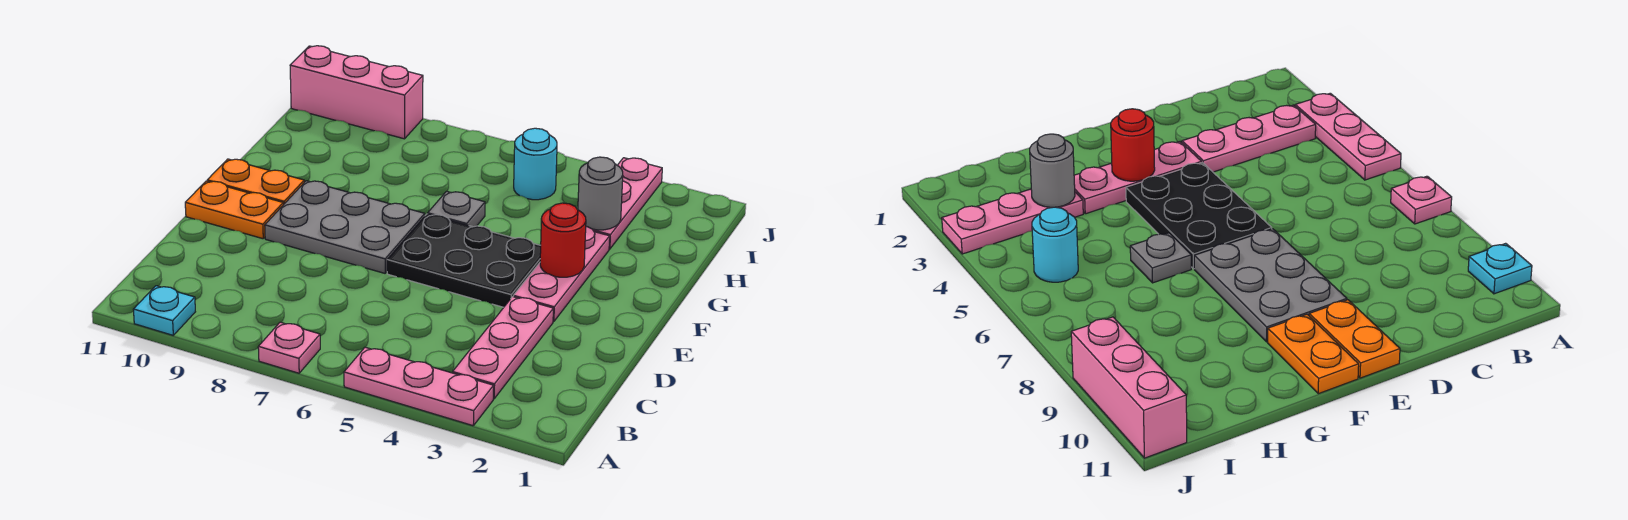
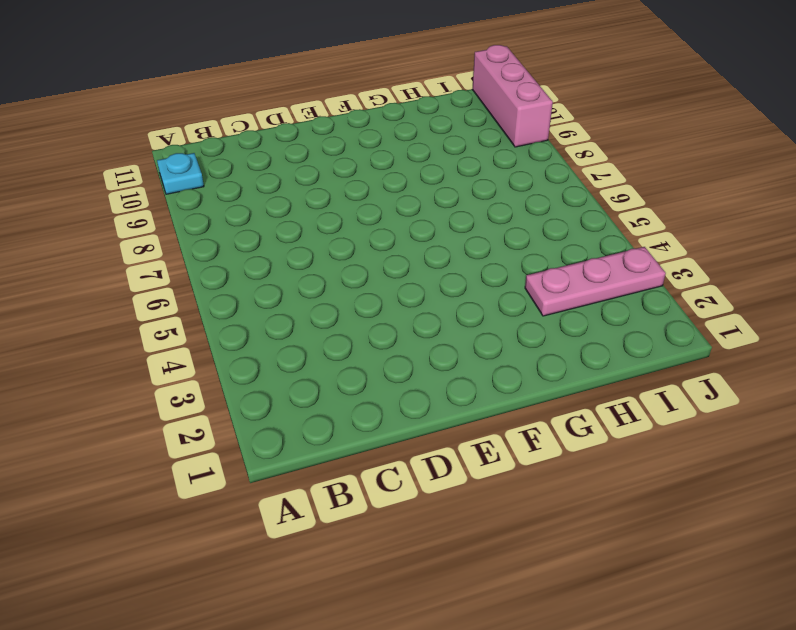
none -> pink 1x3 plate [344,347,494,426]
none -> pink 1x1 plate [258,322,320,373]
none -> pink 1x3 plate [453,297,553,399]

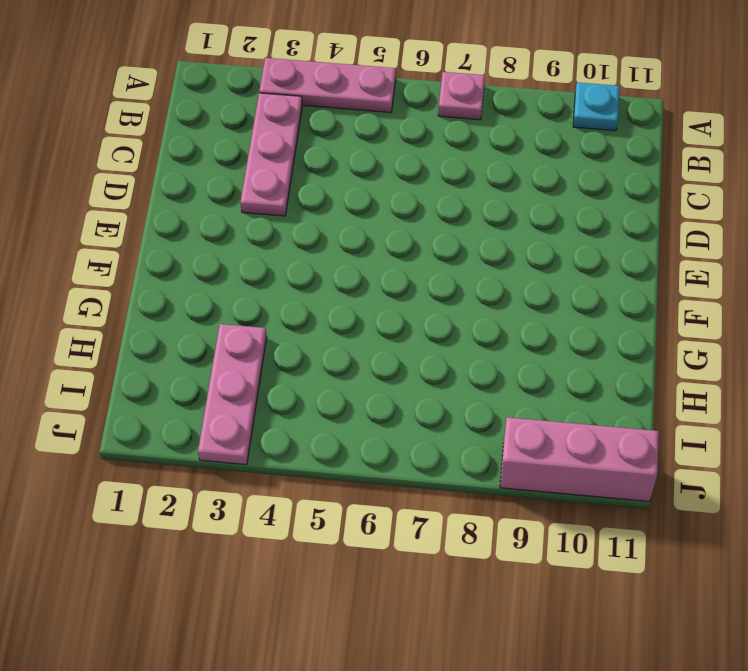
none -> pink 1x3 plate [513,226,610,322]
none -> black 2x3 plate [387,214,541,307]
none -> grey 2x3 plate [265,181,425,273]

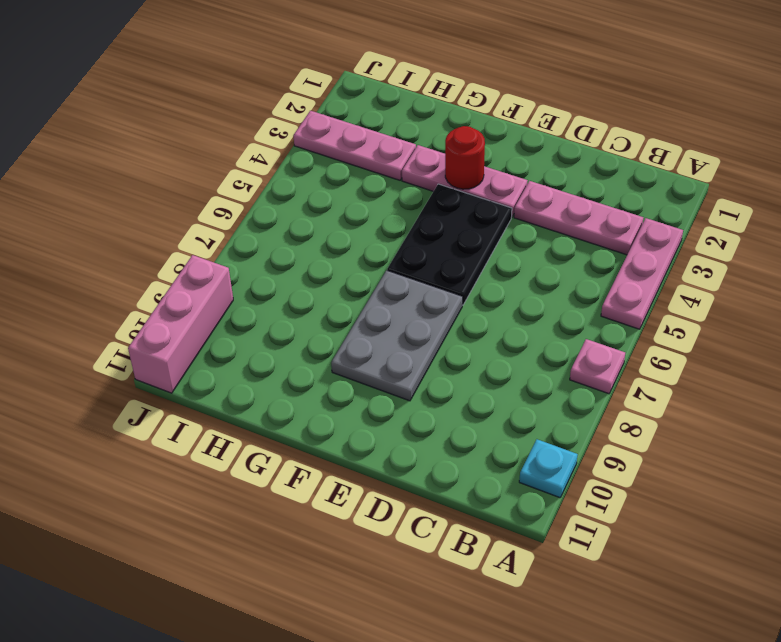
none -> orange 1x2 plate [185,181,283,239]
none -> orange 1x2 plate [207,159,304,205]
none -> grey 1x1 plate [428,191,485,227]

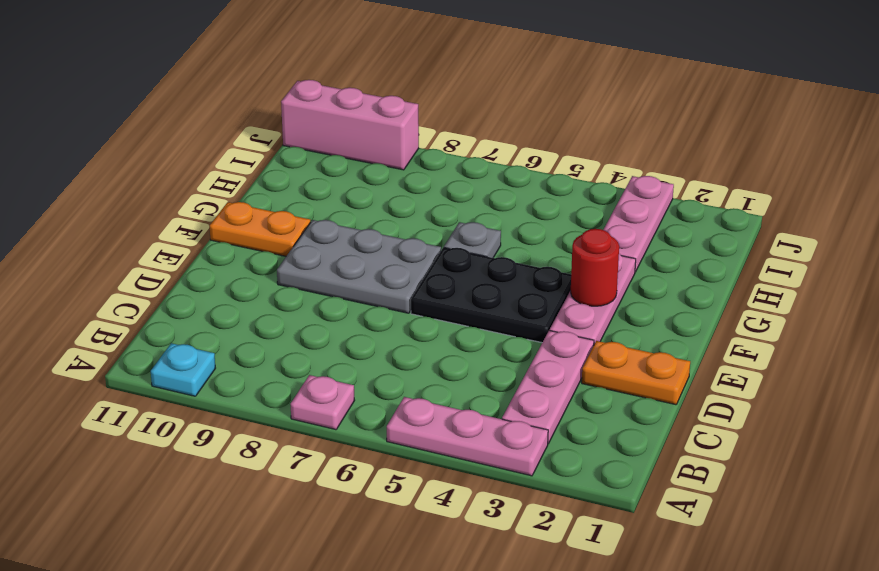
orange 1x2 plate [582,341,690,405] -> orange 1x2 plate moved to [185,181,283,239]
none -> cyan 1x1 round brick [514,128,557,200]
none -> grey 1x1 round brick [578,157,623,230]

